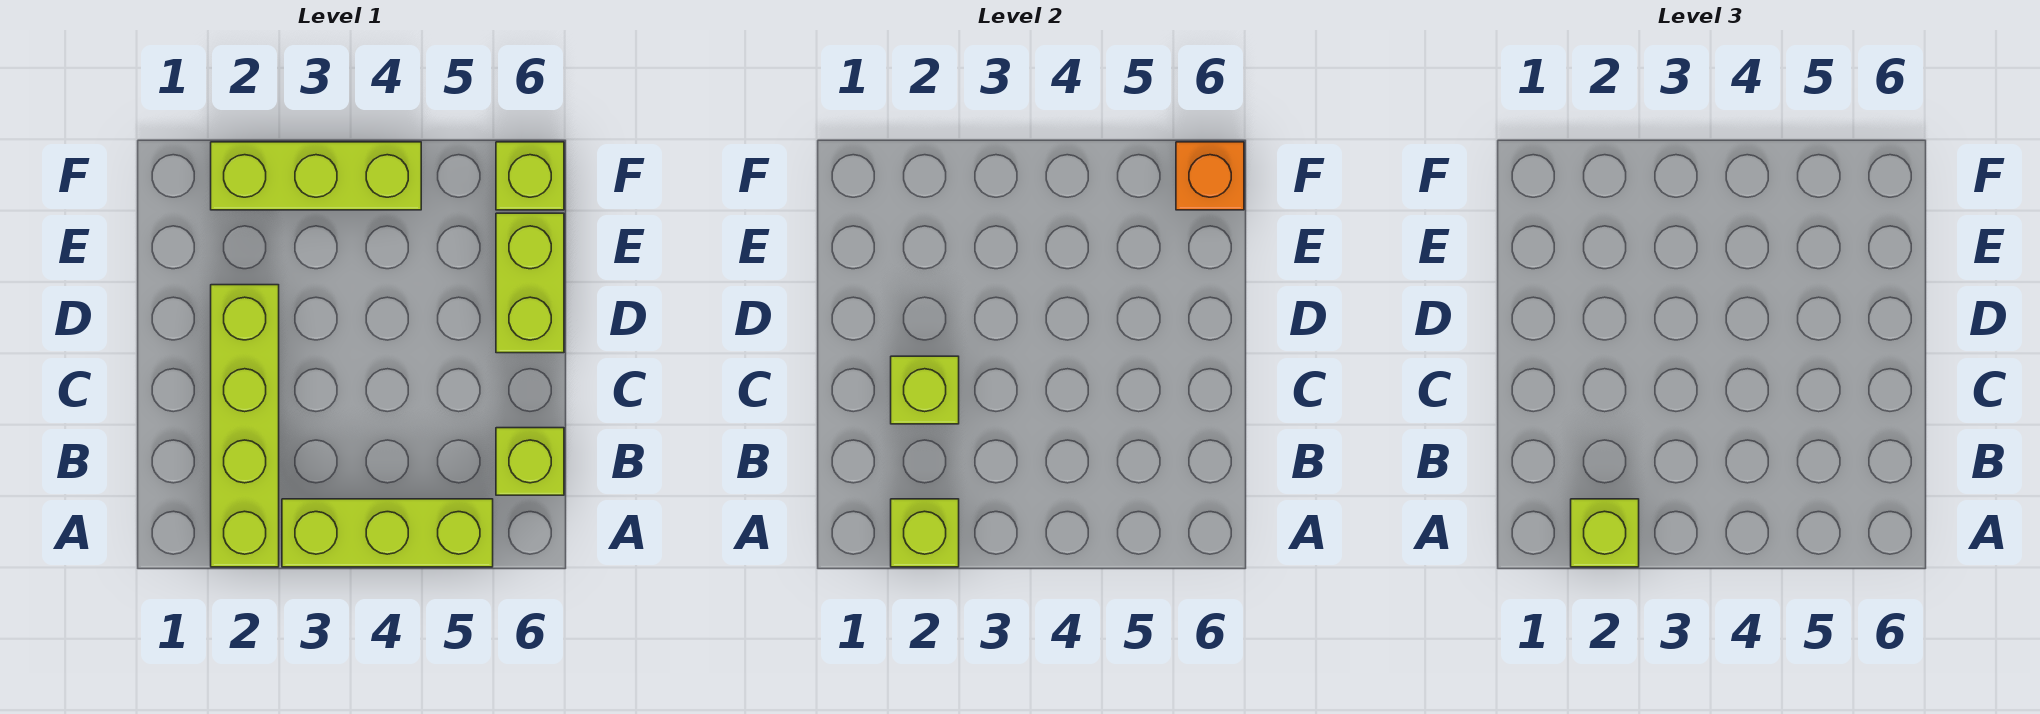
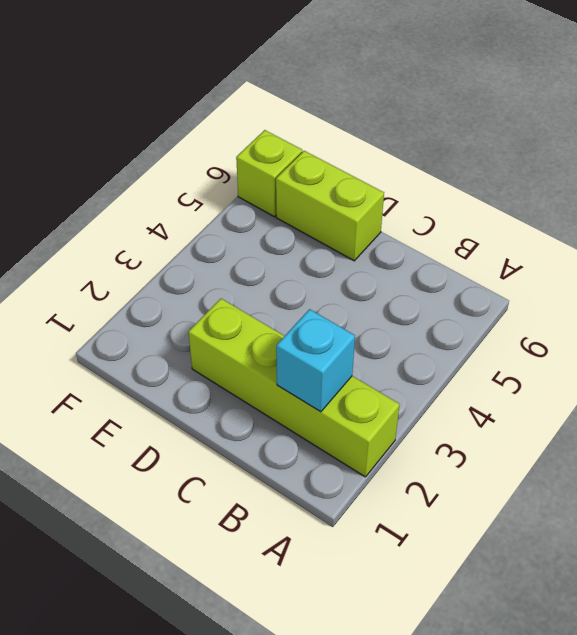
cyan 1x1 brick [276,309,355,412] -> none
none -> lime 1x3 brick [282,499,493,567]
none -> lime 1x1 brick [496,428,564,495]

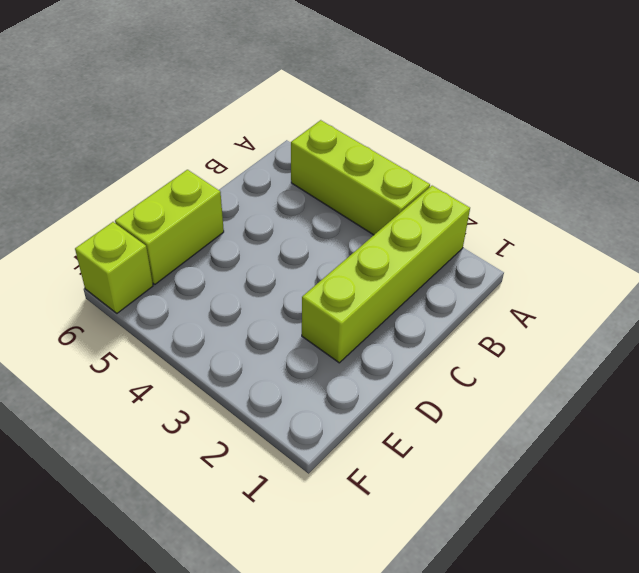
none -> lime 1x1 brick [496,428,564,495]
none -> lime 1x3 brick [211,142,421,210]

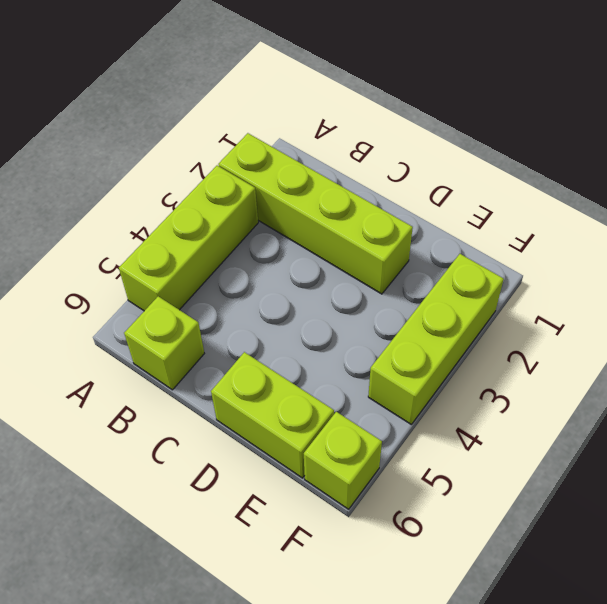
none -> lime 1x1 brick [891,499,959,567]
none -> lime 1x1 brick [891,356,959,424]

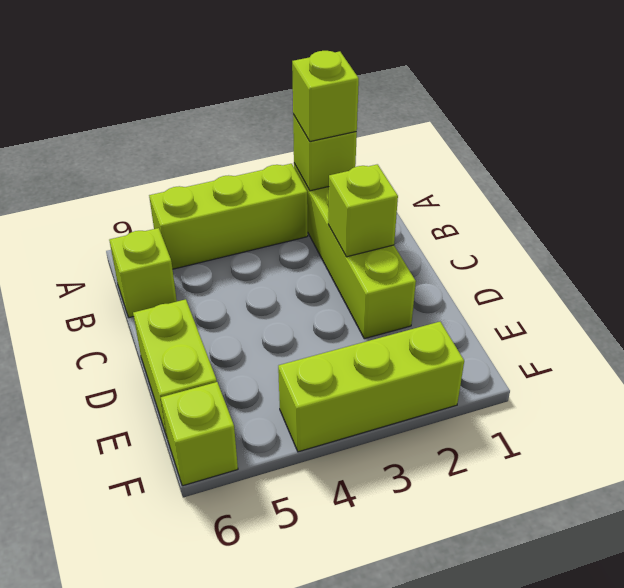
none -> orange 1x1 brick [1176,142,1244,210]

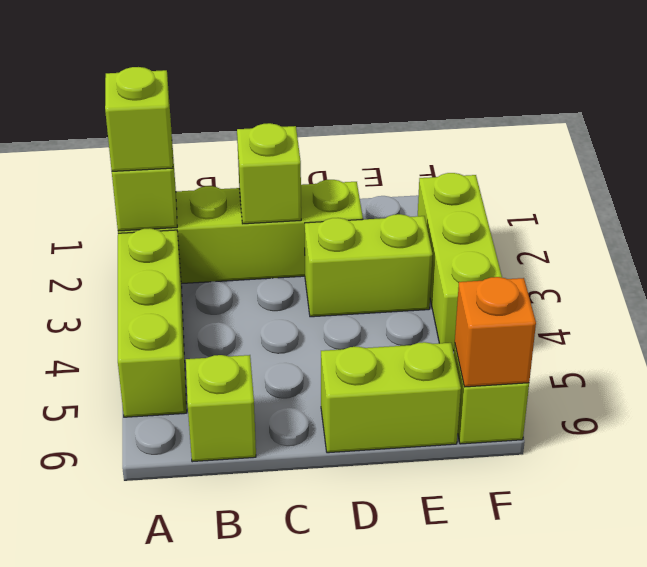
lime 1x2 brick [305,214,433,317] -> none

